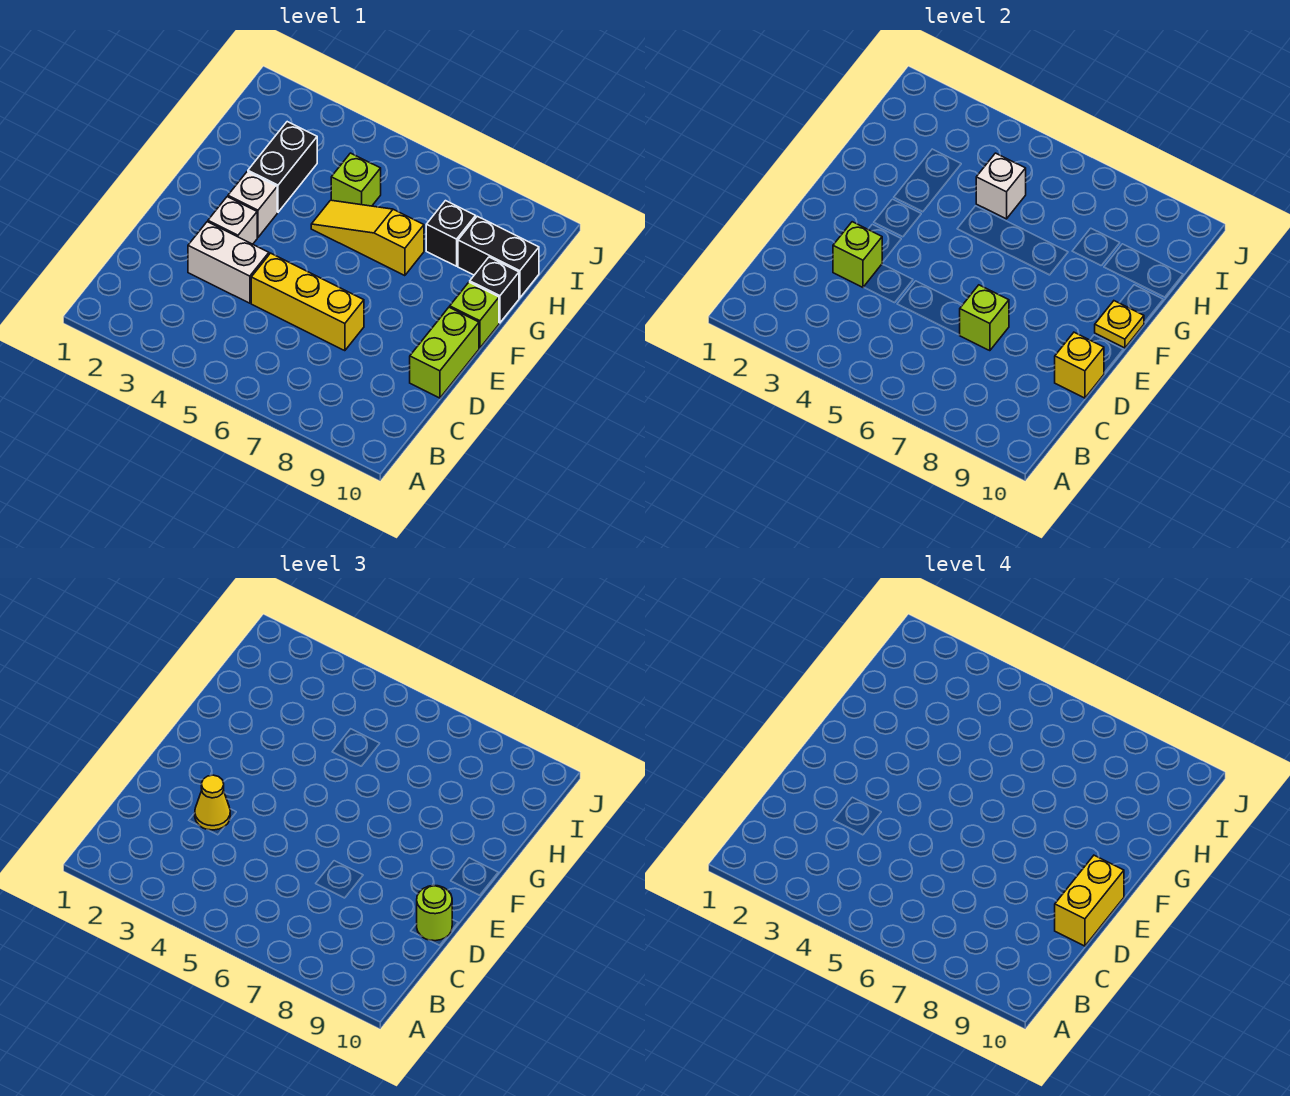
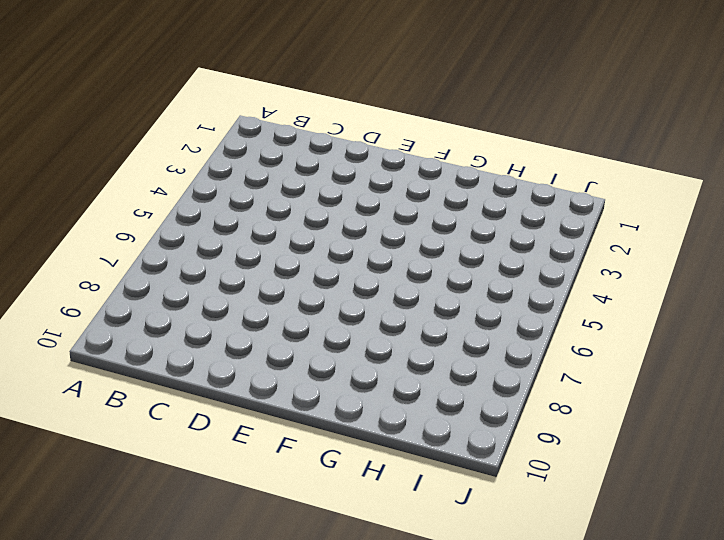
none -> white 1x2 brick [188,222,269,303]
none -> yellow 1x3 brick [251,253,364,351]
none -> lime 1x2 brick [410,307,479,398]

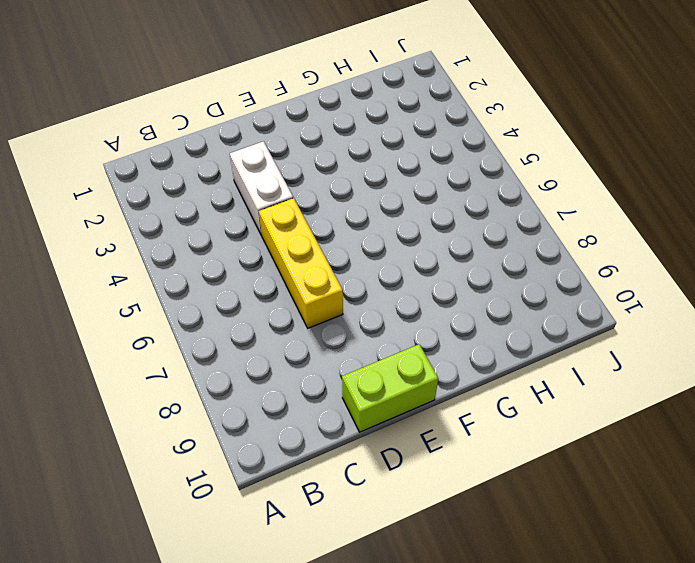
none -> white 1x1 brick [208,197,257,244]
none -> white 1x1 brick [228,172,277,237]
none -> lime 1x1 brick [450,282,499,348]

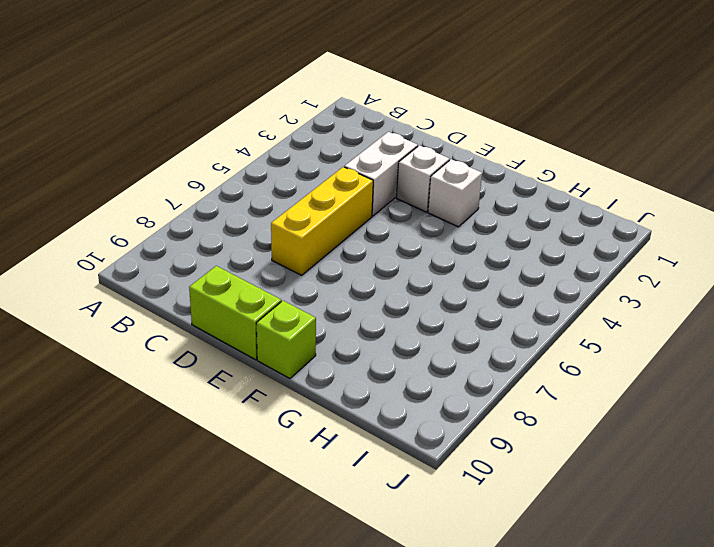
none -> black 1x2 brick [248,122,317,212]
none -> yellow 1x3 slope [311,200,424,276]
none -> black 1x1 brick [470,257,519,323]

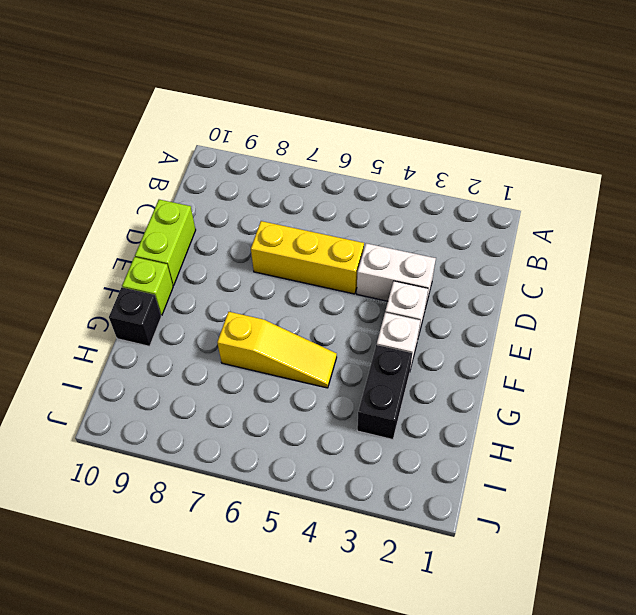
none -> lime 1x1 brick [331,153,381,206]
none -> black 1x1 brick [426,201,476,266]
none -> black 1x2 brick [458,216,539,298]

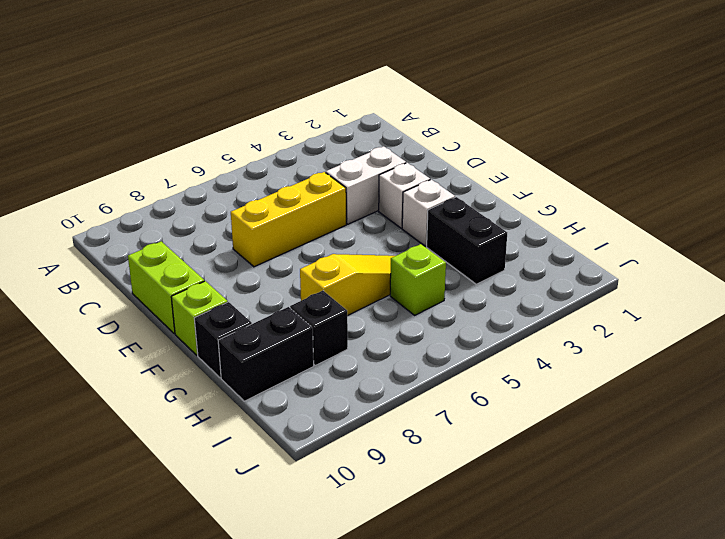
none -> lime 1x1 brick [833,222,882,287]
none -> lime 1x1 brick [960,285,1009,351]
none -> yellow 1x1 brick [1055,332,1104,398]

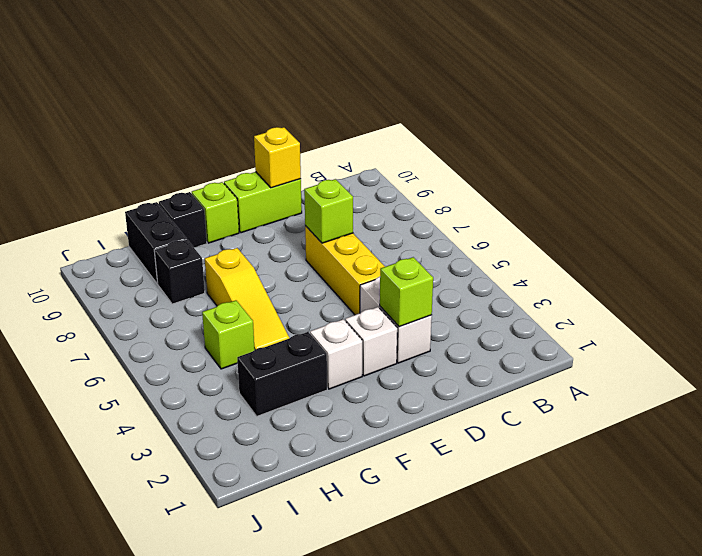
none -> yellow 1x1 plate [1095,301,1144,348]
none -> white 1x1 brick [976,153,1026,219]
none -> yellow 1x1 cone [195,775,230,830]

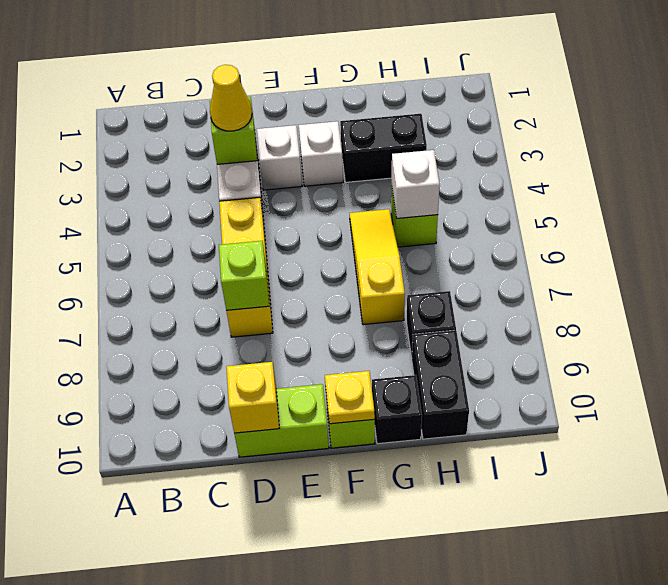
none -> lime 1x1 round brick [417,885,452,941]
none -> yellow 1x2 brick [1055,855,1124,946]

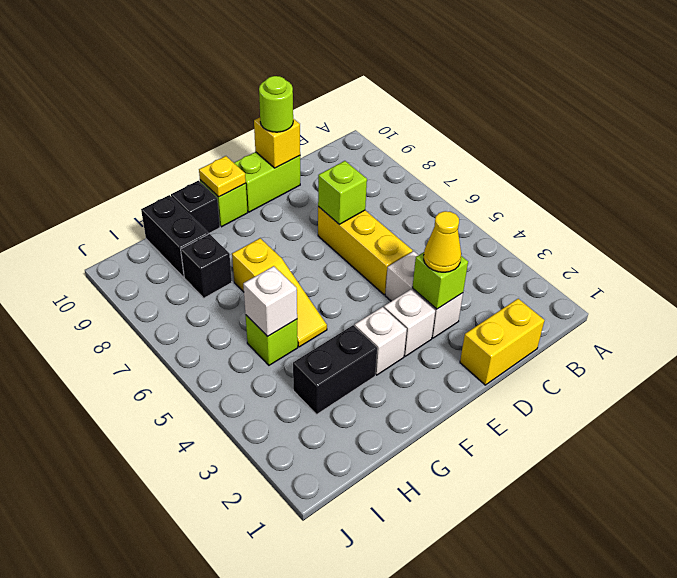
yellow 1x2 brick [460,299,545,385] -> yellow 1x2 brick moved to [1055,855,1124,946]

